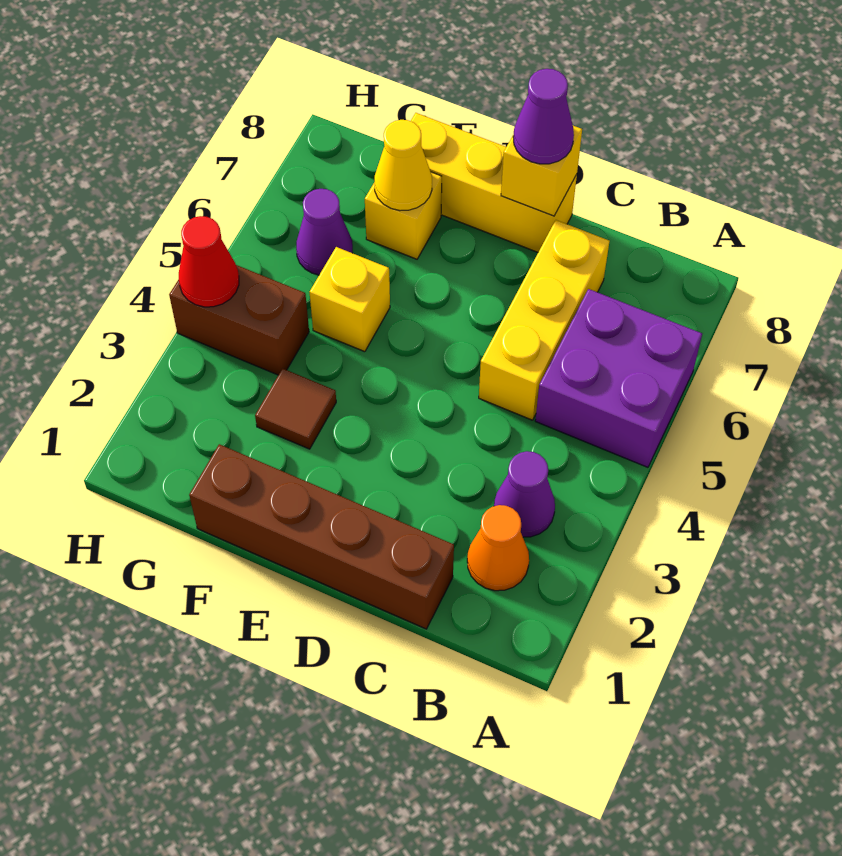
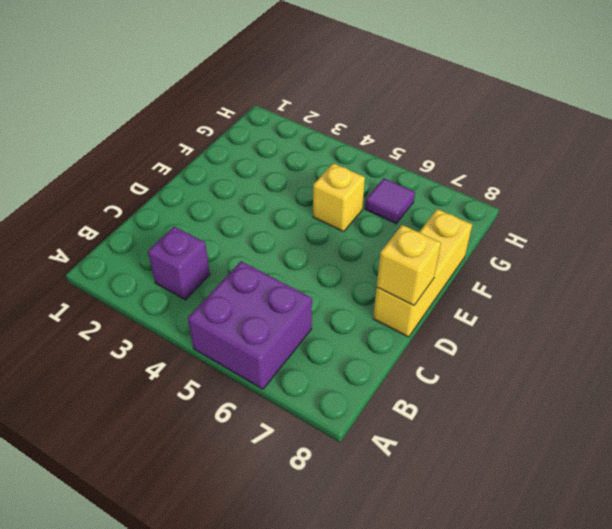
purple 1x1 brick [148,226,210,300] -> purple 1x1 cone [494,451,555,537]
purple 1x1 tile [365,179,415,224] -> purple 1x1 cone [296,189,353,275]
none -> orange 1x1 cone [467,505,529,591]
none -> brown 1x4 brick [189,444,454,629]
none -> yellow 1x3 brick [479,220,609,420]

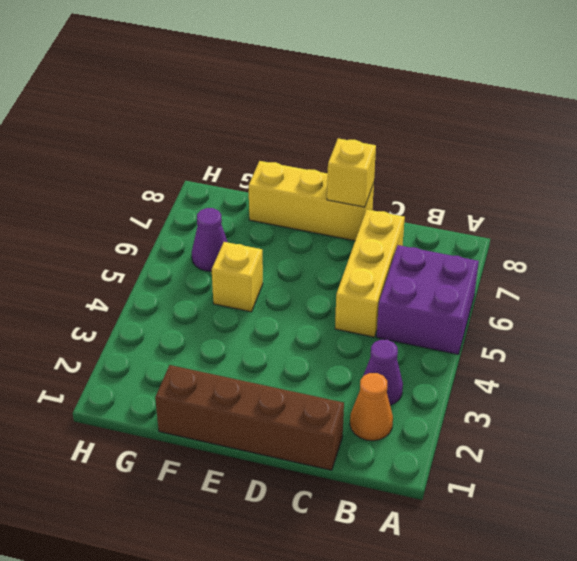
none -> brown 1x1 tile [255,369,336,449]
none -> yellow 1x1 brick [365,172,442,259]
none -> brown 1x2 brick [169,265,309,375]

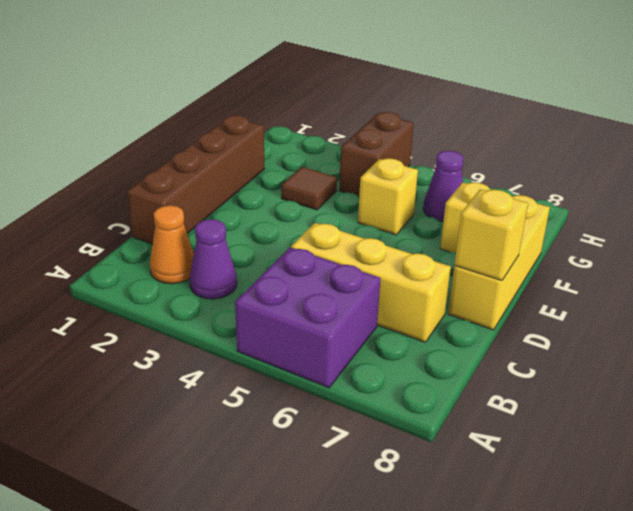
none -> yellow 1x1 cone [374,120,432,211]
none -> red 1x1 cone [179,216,239,307]
none -> purple 1x1 cone [513,69,574,164]

